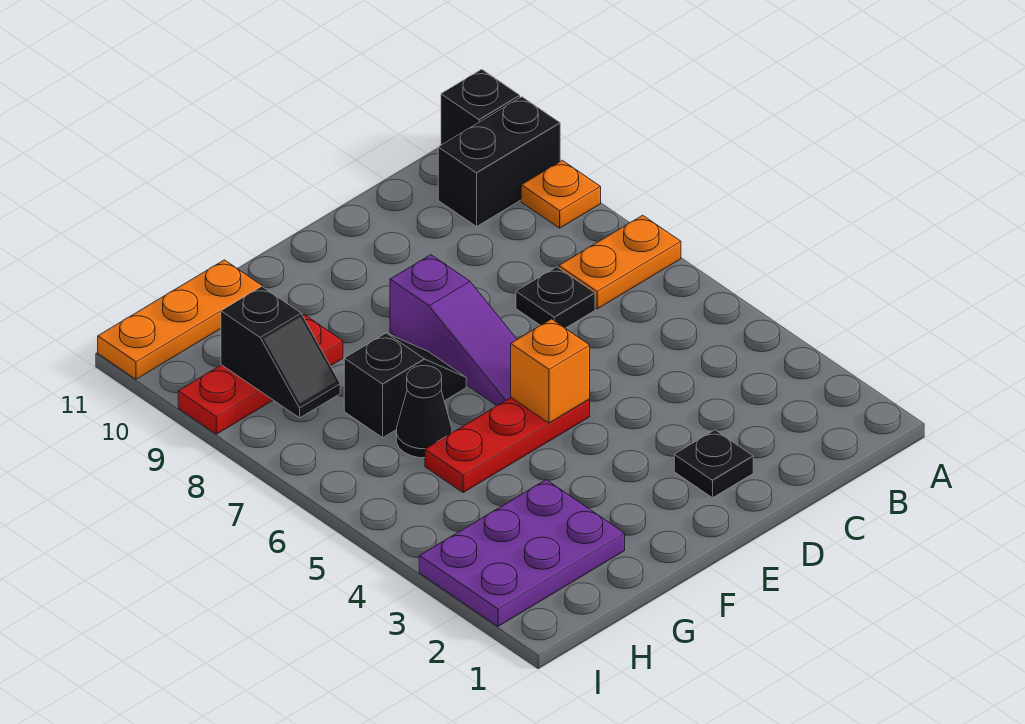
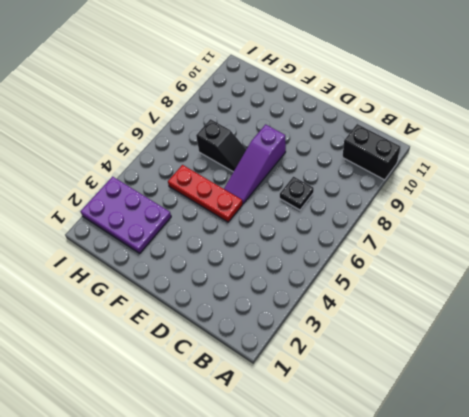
none -> orange 1x2 plate [559,215,681,309]
none -> orange 1x1 plate [521,160,601,228]
none -> black 1x1 brick [441,69,520,145]

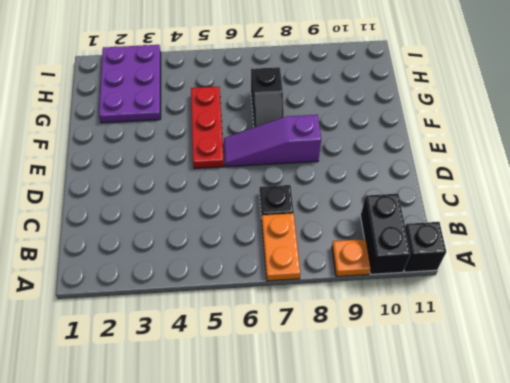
none -> black 1x1 plate [674,430,753,498]
none -> black 1x1 cone [396,366,452,458]
none -> red 1x3 plate [178,315,343,434]

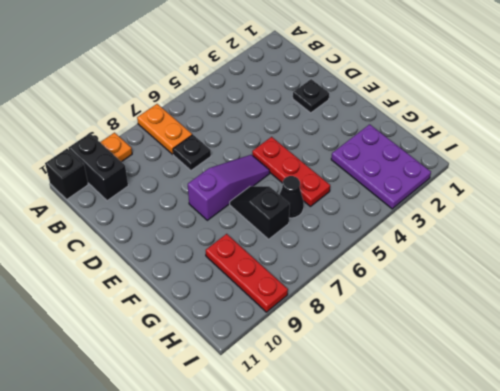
none -> orange 1x3 plate [98,260,262,379]
none -> orange 1x1 brick [511,319,590,423]
none -> black 1x2 slope [221,287,340,418]

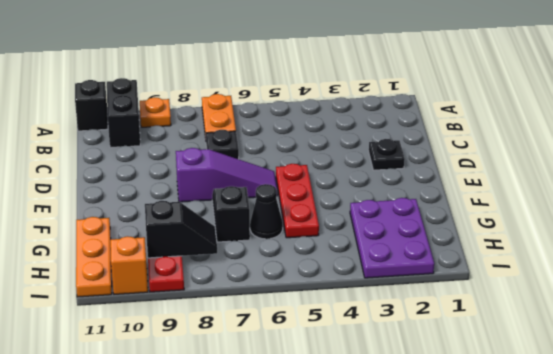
orange 1x1 brick [110,236,148,294] -> orange 1x1 brick moved to [511,319,590,423]

